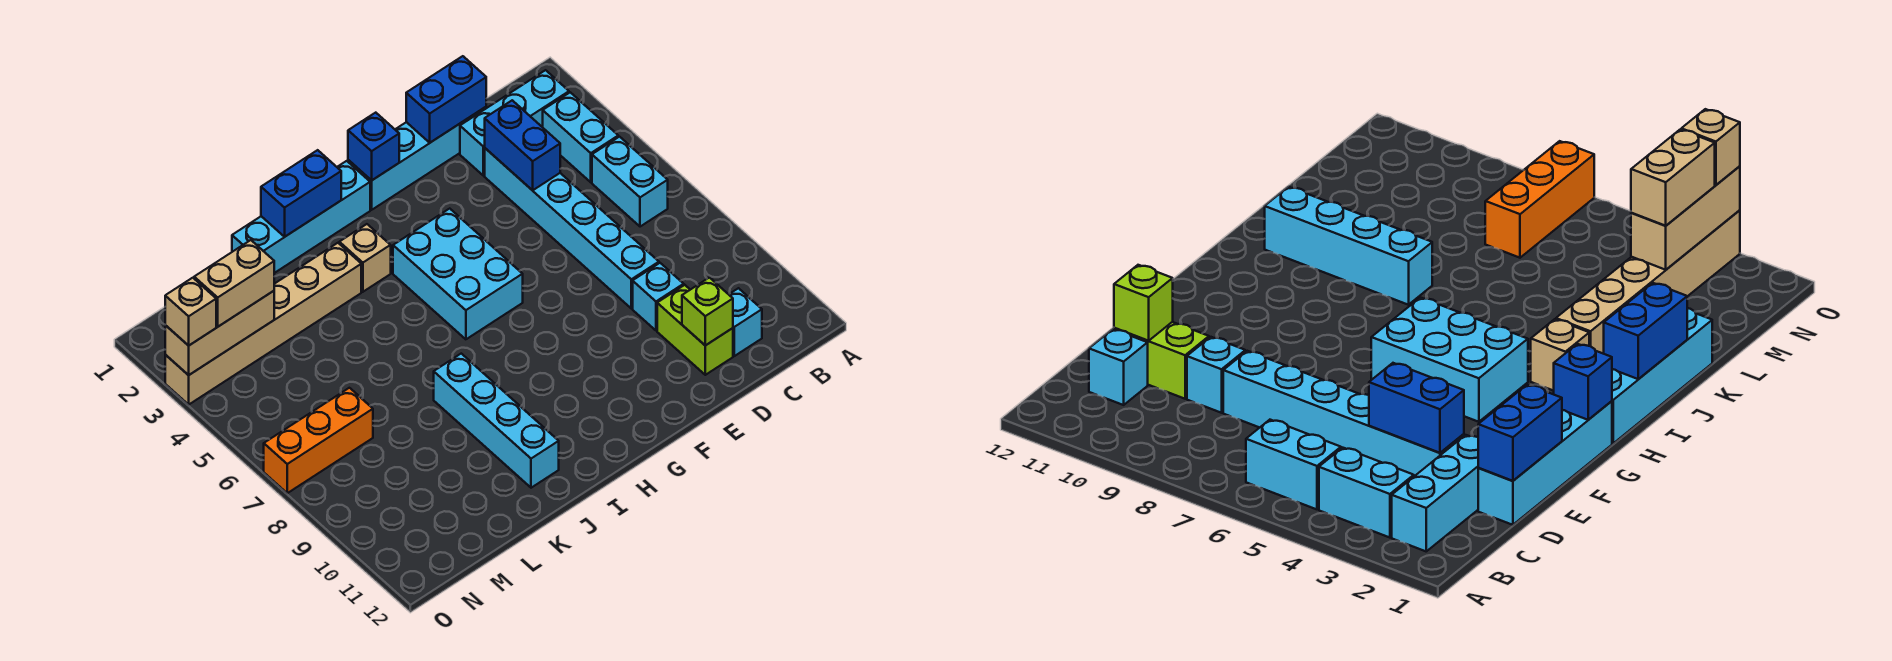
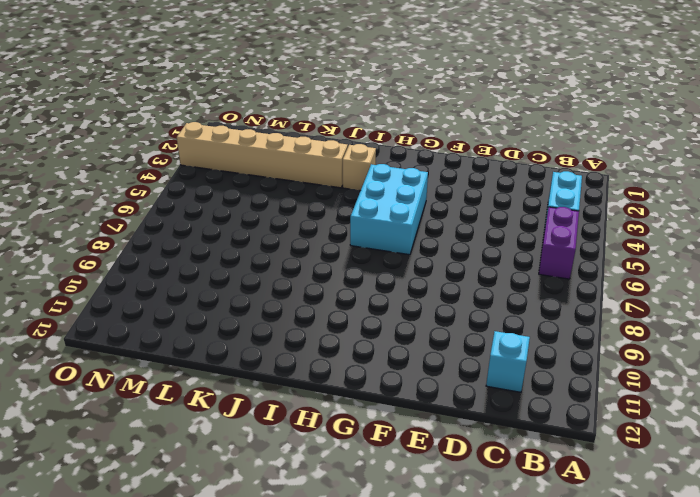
purple 1x2 brick [539,207,579,279] -> cyan 1x2 brick [592,137,668,227]
none -> cyan 1x3 brick [460,70,569,176]
none -> cyan 1x4 brick [348,107,486,210]
none -> cyan 1x6 brick [485,148,659,308]

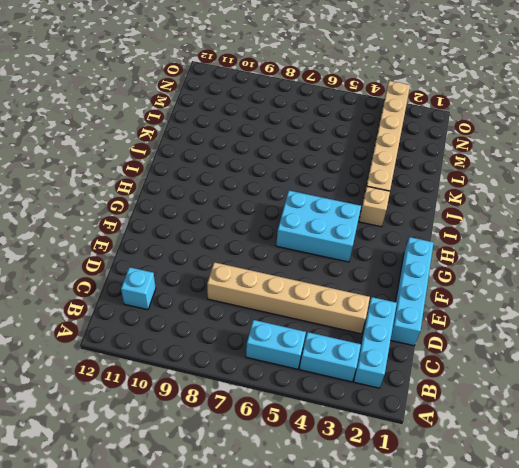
tan 1x6 brick [207,262,370,334] -> cyan 1x6 brick [485,148,659,308]
none -> cyan 1x1 brick [633,263,684,331]
none -> lime 1x2 brick [657,285,733,375]
none -> cyan 1x4 brick [232,161,370,273]

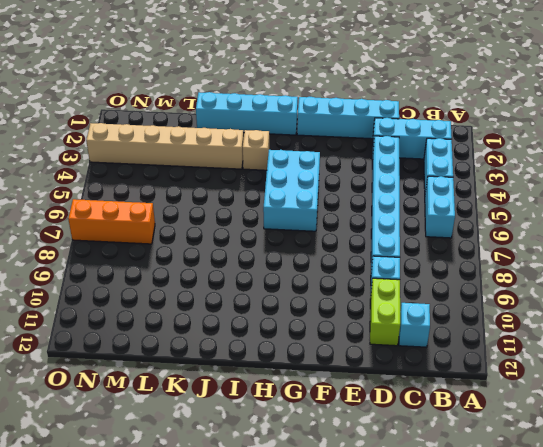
none -> cyan 1x4 brick [434,354,559,488]
none -> blue 1x2 brick [406,56,486,143]
none -> blue 1x2 brick [485,100,560,190]

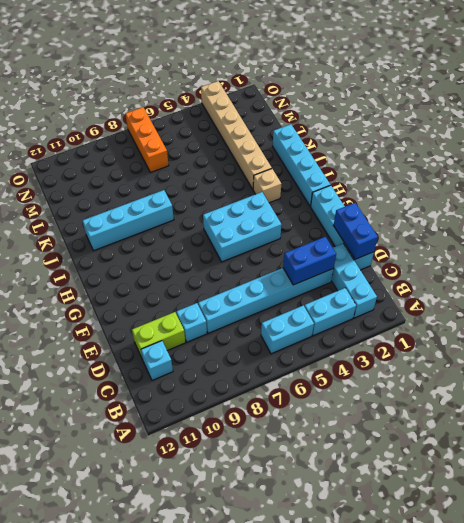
none -> lime 1x1 brick [682,278,733,345]
none -> blue 1x1 brick [348,113,399,180]
none -> blue 1x2 brick [261,150,341,237]

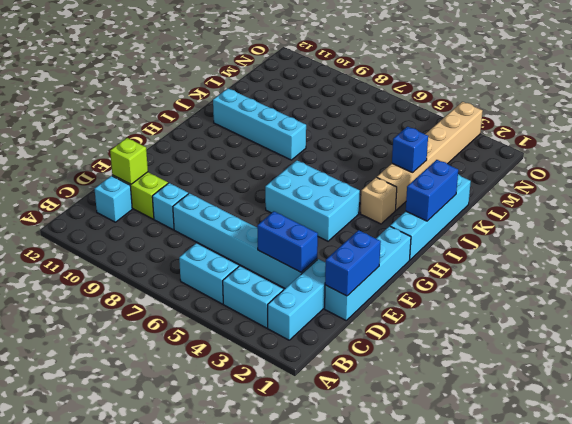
blue 1x1 brick [392,127,428,173] -> blue 1x1 brick moved to [348,113,399,180]
none -> orange 1x3 brick [264,388,373,493]
none -> tan 1x3 brick [165,291,274,375]
none -> tan 1x2 brick [194,240,274,327]

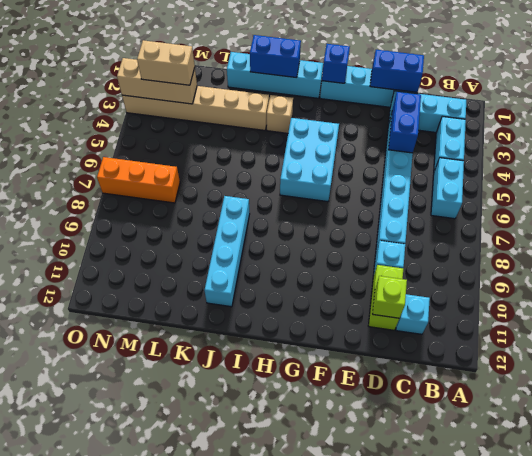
none -> tan 1x1 brick [165,278,216,346]

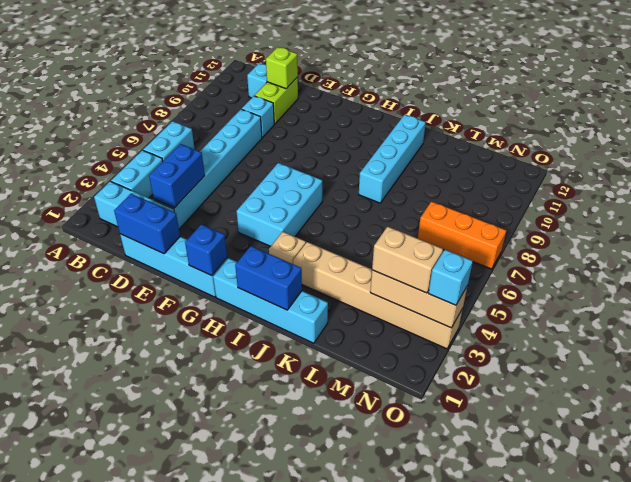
cyan 1x1 brick [428,250,473,305] -> tan 1x1 brick [165,278,216,346]

